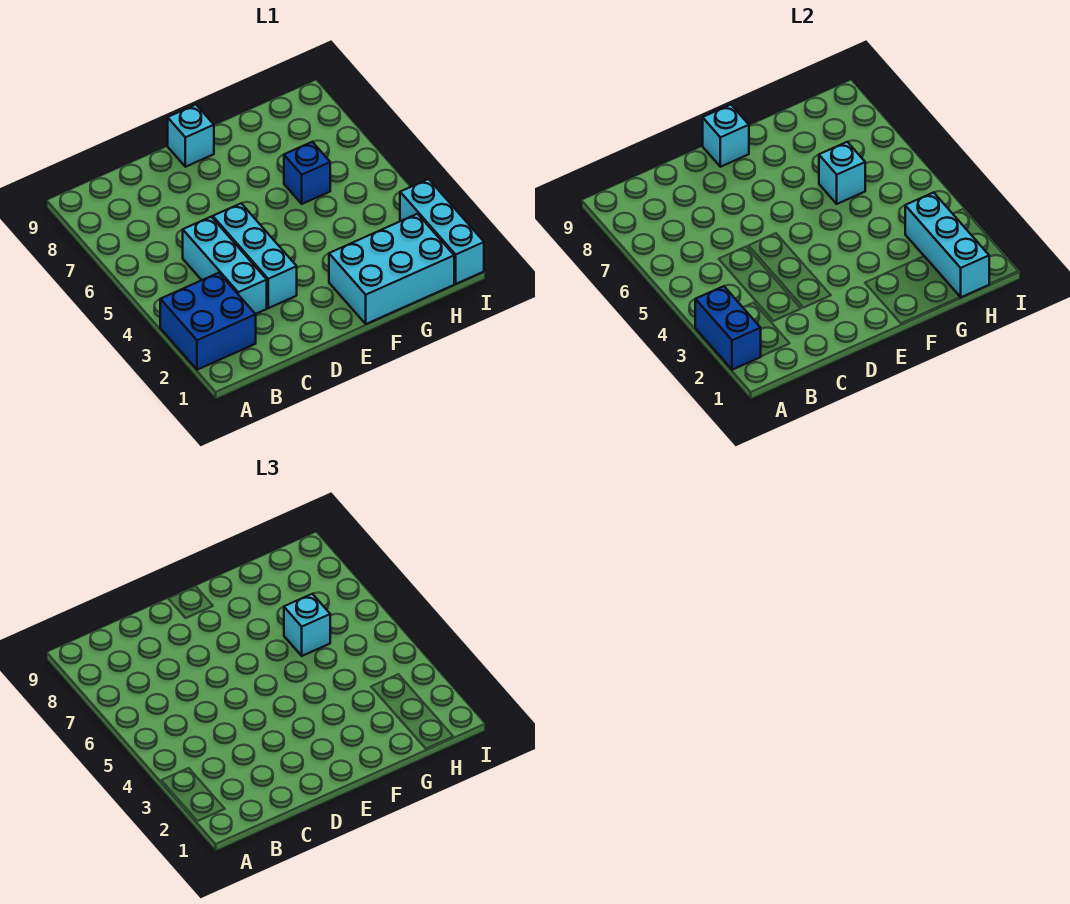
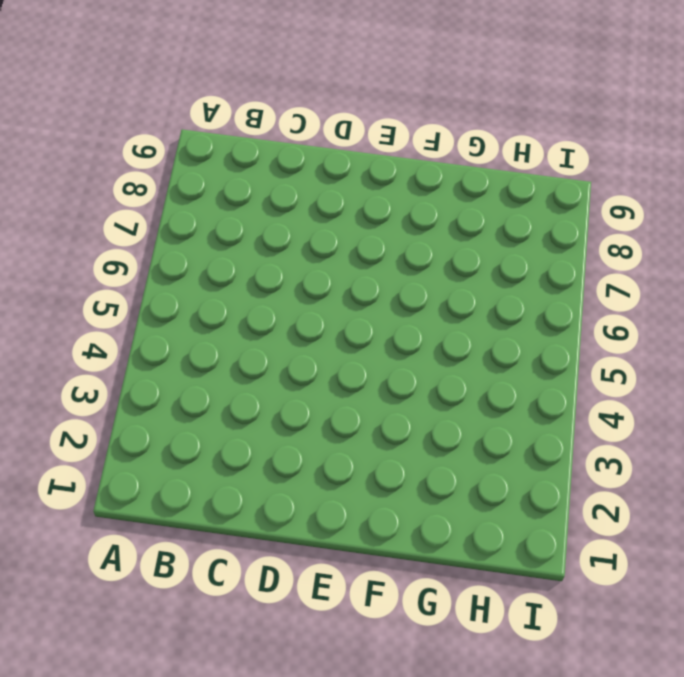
none -> blue 2x2 brick [160,273,256,370]
none -> cyan 1x3 brick [183,217,267,314]
none -> cyan 1x3 brick [213,203,297,308]

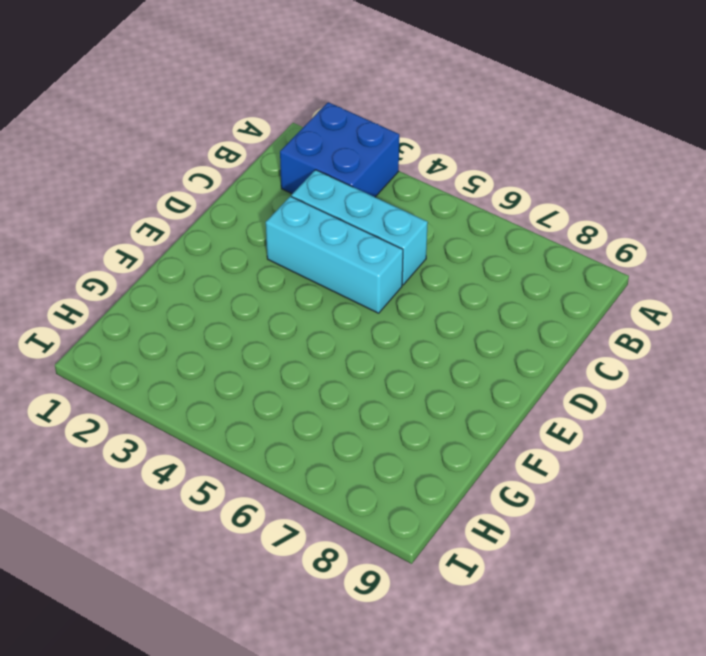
none -> cyan 1x1 brick [168,105,214,167]
none -> cyan 2x3 brick [329,214,454,324]
none -> blue 1x1 brick [284,142,330,204]

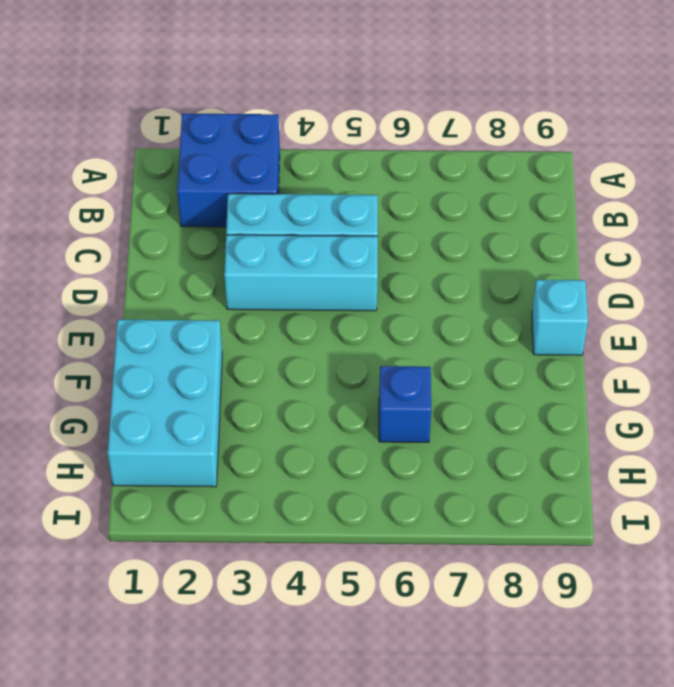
none -> cyan 1x3 brick [400,179,484,284]
none -> blue 1x2 brick [695,286,761,370]
none -> cyan 1x1 brick [703,105,749,167]

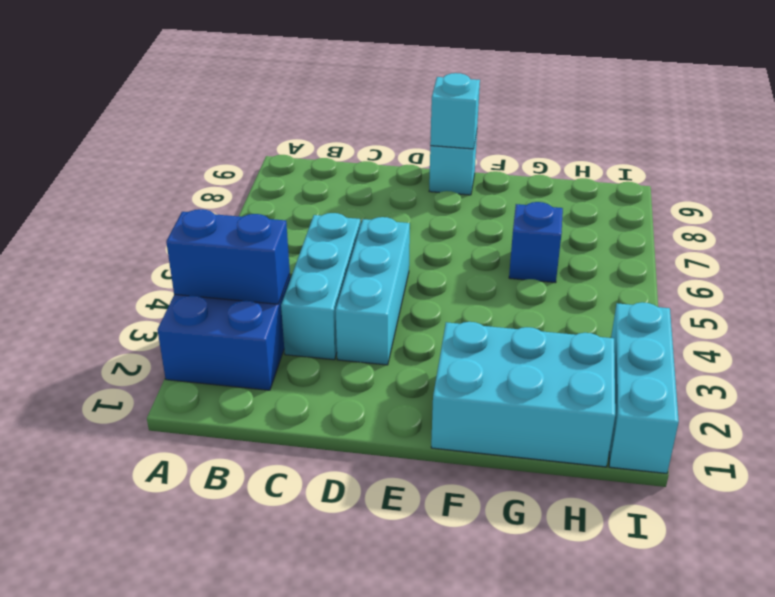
blue 1x2 brick [166,209,290,304] -> blue 1x2 brick turned to [695,286,761,370]
none -> cyan 1x1 brick [819,142,865,204]
none -> cyan 1x3 brick [905,192,989,297]
none -> cyan 1x1 brick [284,594,330,656]

